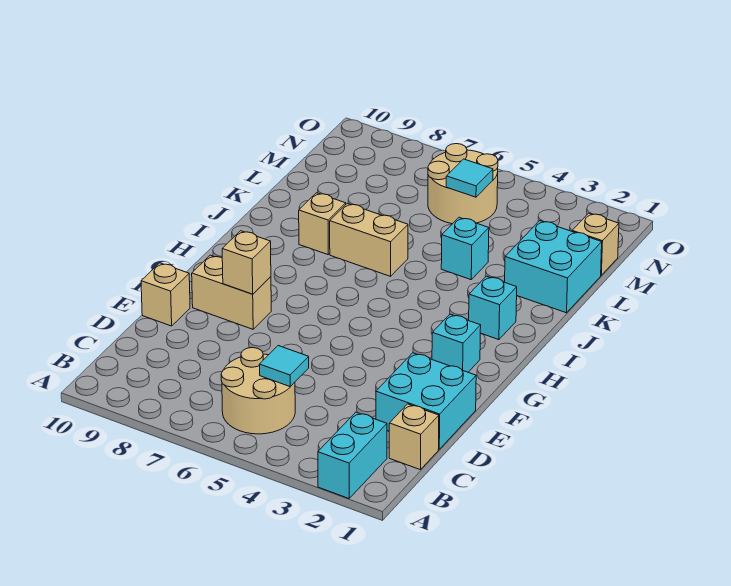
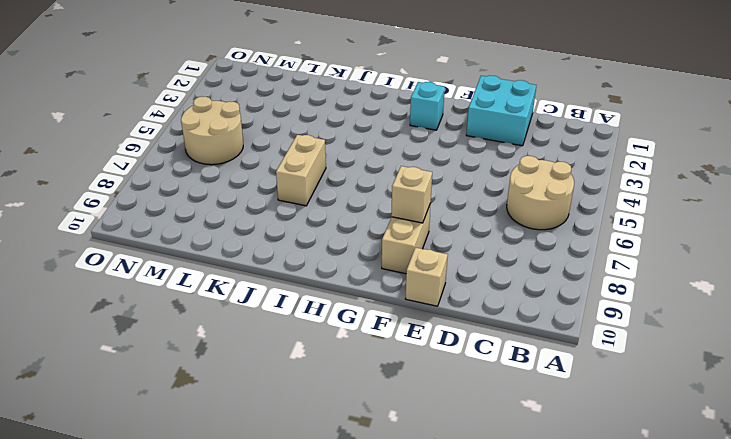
none -> cyan 1x2 brick [318,412,387,498]
none -> tan 1x1 brick [389,404,439,470]
none -> cyan 1x1 brick [469,276,517,340]

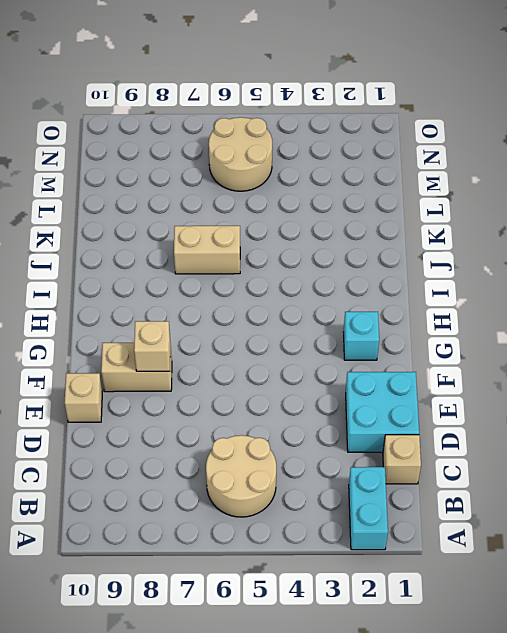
none -> cyan 1x1 brick [469,276,517,340]
none -> tan 1x1 brick [299,193,346,255]
none -> cyan 2x2 brick [505,221,602,313]

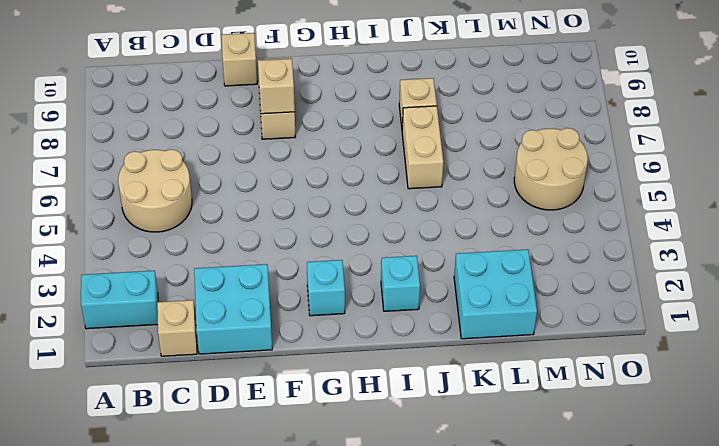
none -> cyan 1x1 brick [441,217,489,280]
none -> tan 1x1 brick [572,213,619,275]
none -> cyan 1x1 tile [259,346,309,387]

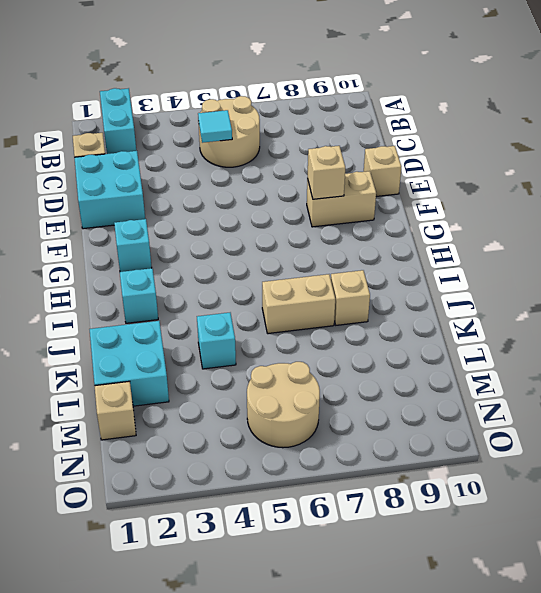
none -> cyan 1x1 tile [446,159,493,197]

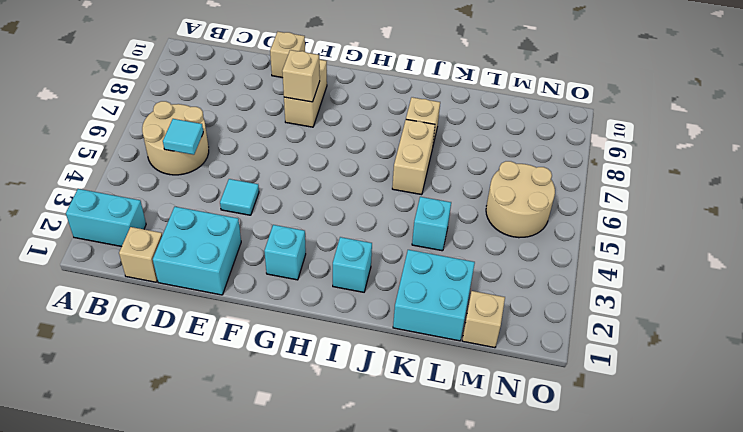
cyan 1x1 tile [220,179,259,215] -> cyan 1x1 tile moved to [446,159,493,197]

